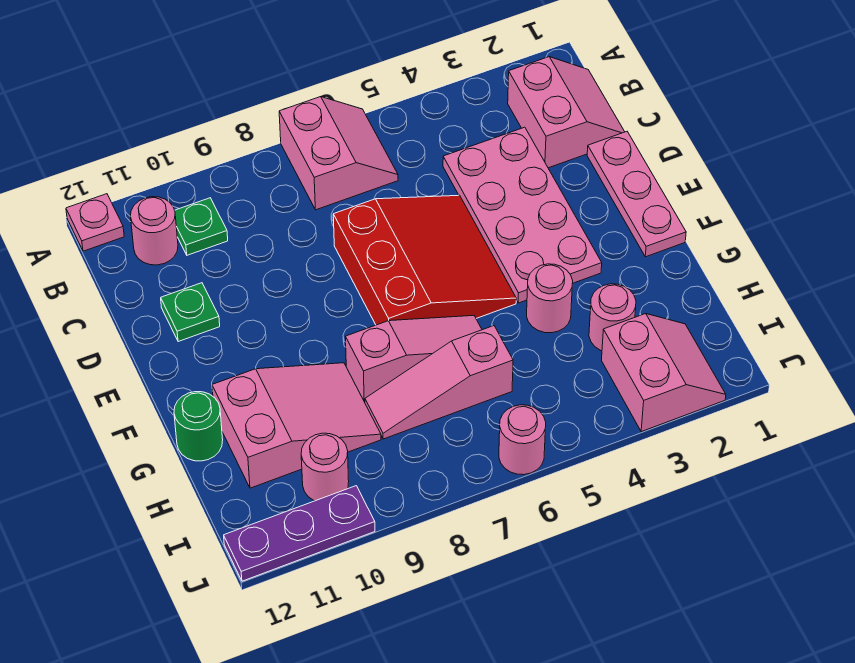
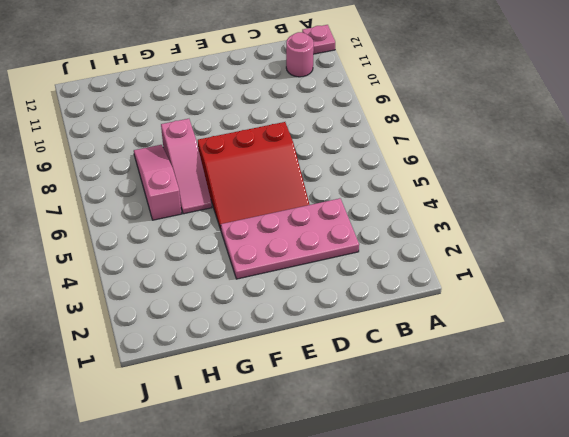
none -> pink 2x2 slope [279,97,398,210]
none -> pink 2x2 slope [508,57,625,168]
none -> green 1x1 plate [175,198,228,255]

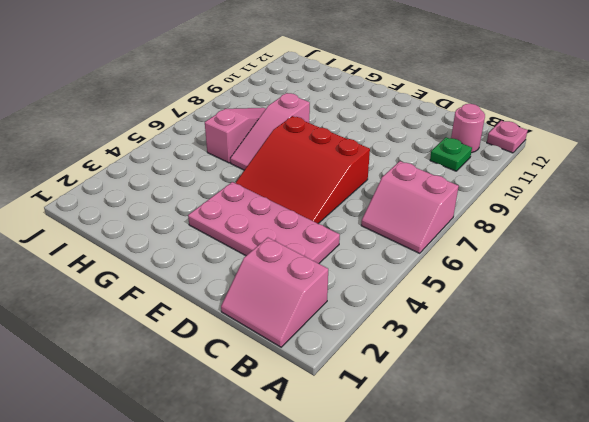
none -> pink 1x3 plate [587,132,686,257]
none -> green 1x1 plate [161,283,220,342]
none -> pink 1x1 round brick [527,264,573,333]

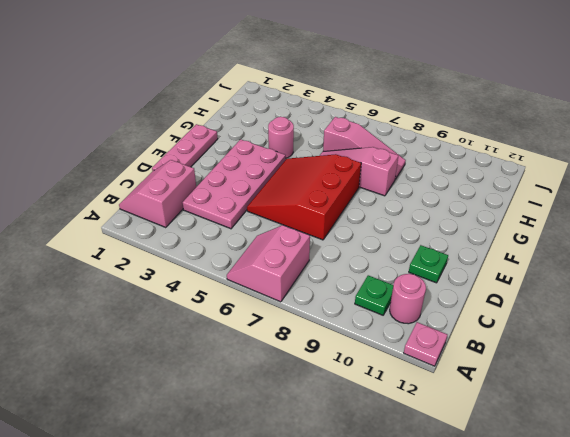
none -> pink 2x3 slope [212,363,381,488]
none -> green 1x1 round brick [174,392,223,461]
none -> pink 1x1 round brick [589,284,636,351]

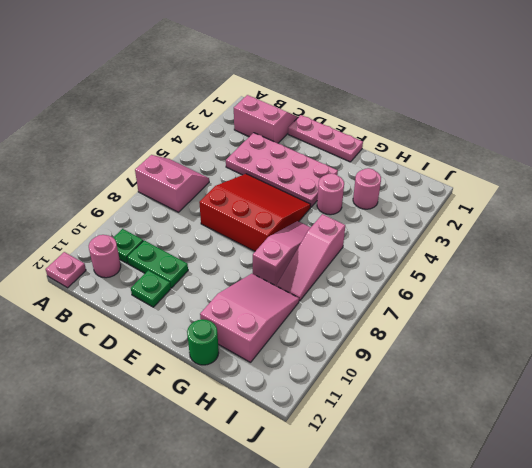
green 1x2 plate [127,240,188,288] -> none
none -> pink 2x2 slope [602,314,726,432]
none -> pink 1x1 round brick [301,433,349,501]
none -> pink 1x1 round brick [499,405,546,475]

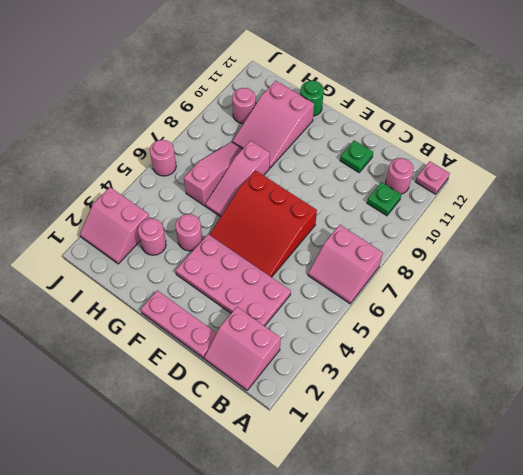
none -> purple 1x3 plate [224,486,375,581]

